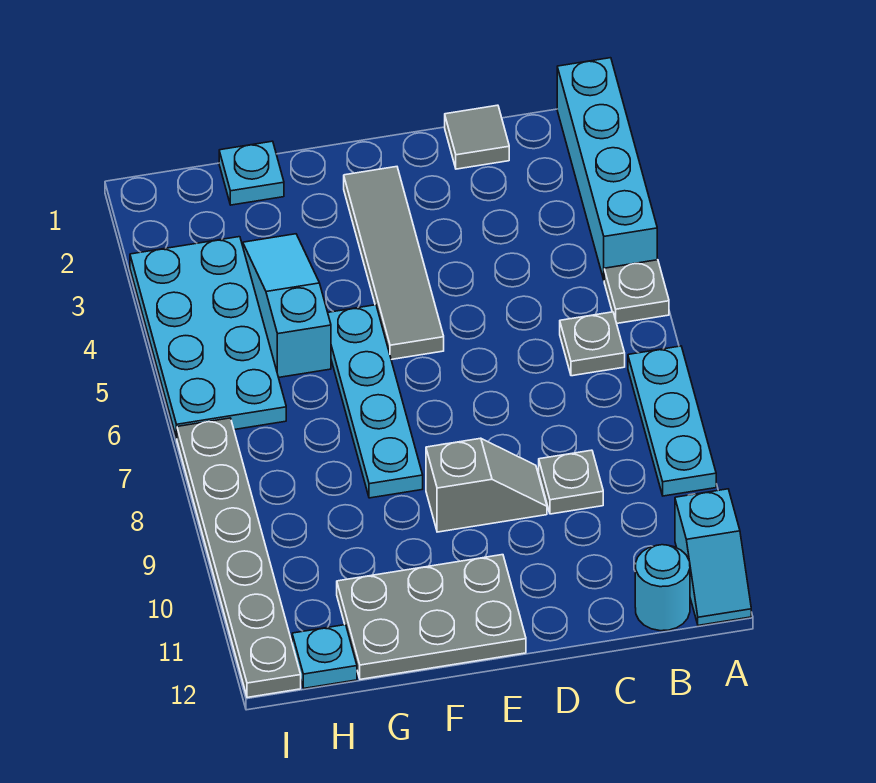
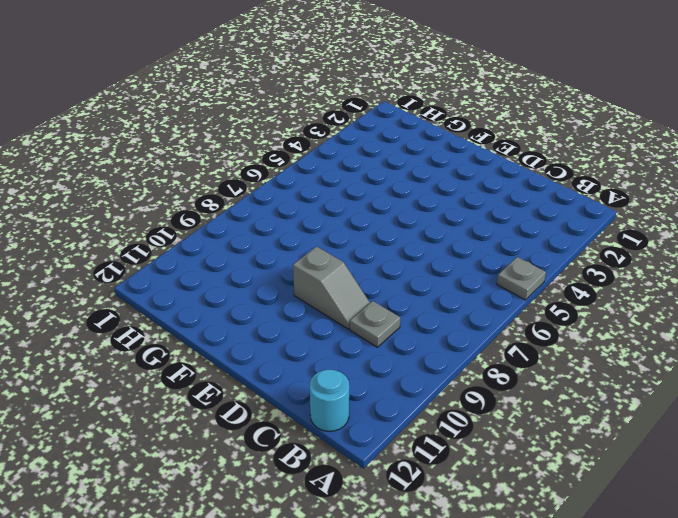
none -> cyan 1x4 brick [557,58,657,279]
none -> cyan 1x3 plate [628,346,716,496]
none -> cyan 1x2 slope [675,489,751,625]

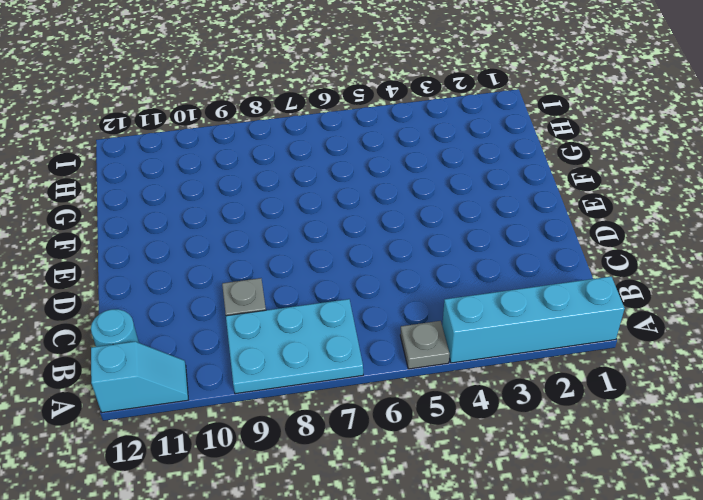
cyan 2x3 plate [226,299,363,394] -> cyan 1x3 plate [628,346,716,496]
cyan 1x2 slope [91,342,188,413] -> cyan 1x2 slope turned to [675,489,751,625]
none -> grey 1x1 plate [560,312,625,376]
none -> grey 1x1 tile [445,105,509,169]
none -> grey 1x2 slope [426,438,547,532]

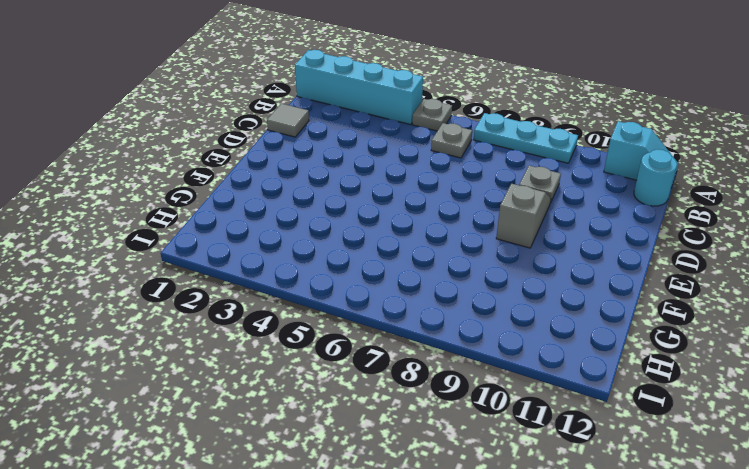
none -> grey 1x4 tile [344,167,444,360]
none -> grey 2x3 plate [337,555,526,679]
none -> cyan 1x4 plate [328,305,423,498]

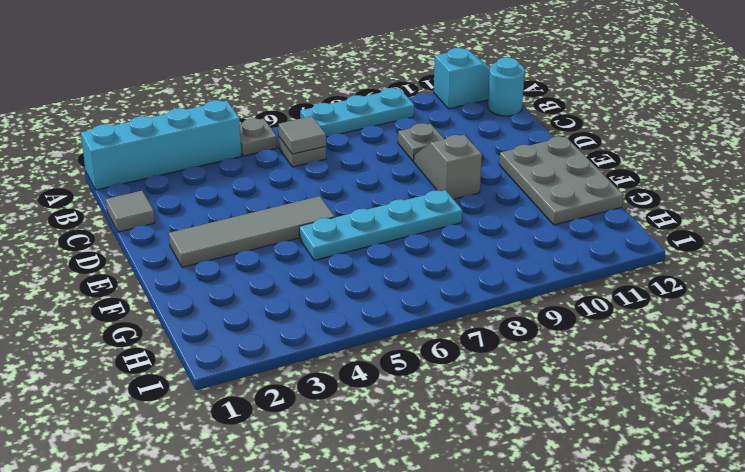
grey 1x1 tile [278,116,326,154] -> none
none -> cyan 1x1 plate [219,141,284,205]
none -> cyan 1x3 slope [243,234,331,378]
none -> cyan 2x4 plate [130,237,286,439]

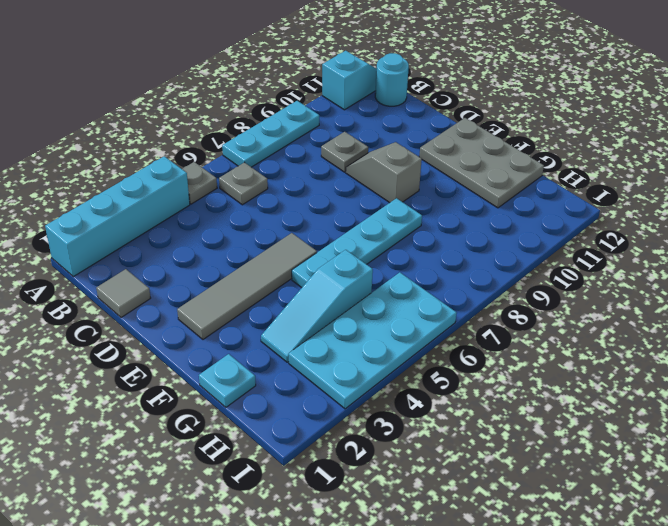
none -> cyan 1x1 plate [292,625,357,688]
none -> grey 1x6 plate [177,418,301,697]

